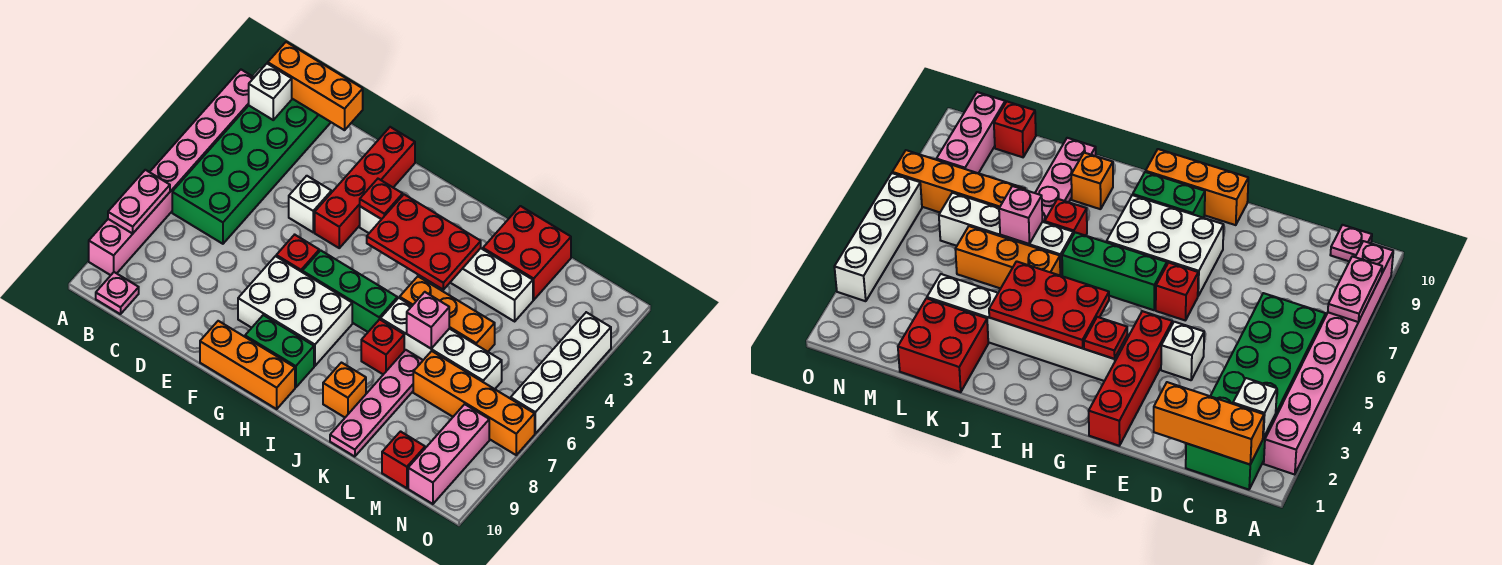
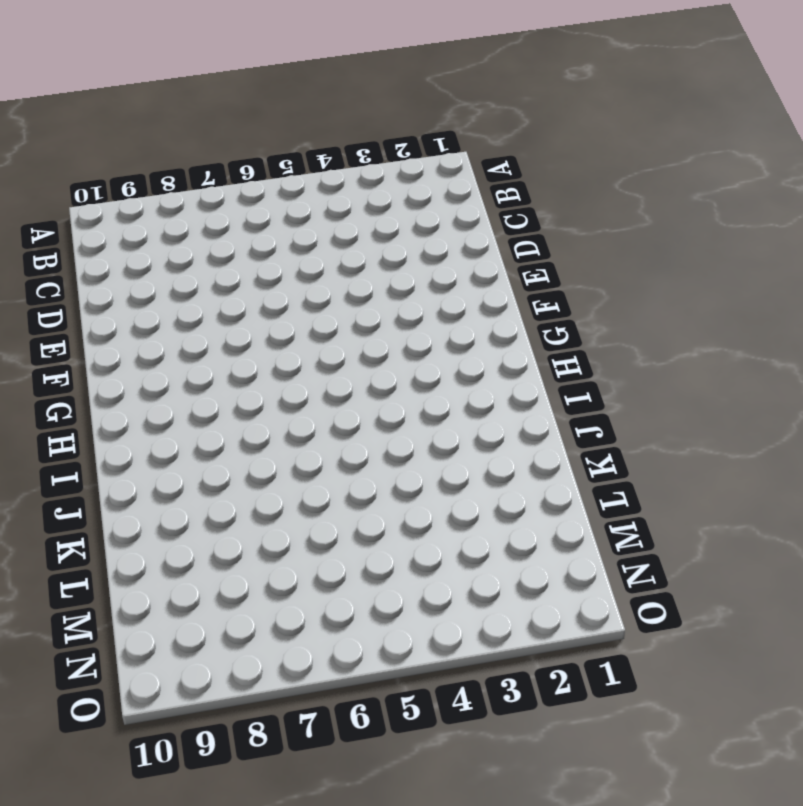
none -> pink 1x8 brick [89,70,254,275]
none -> green 2x6 brick [172,99,331,244]
none -> pink 1x1 plate [96,272,139,314]

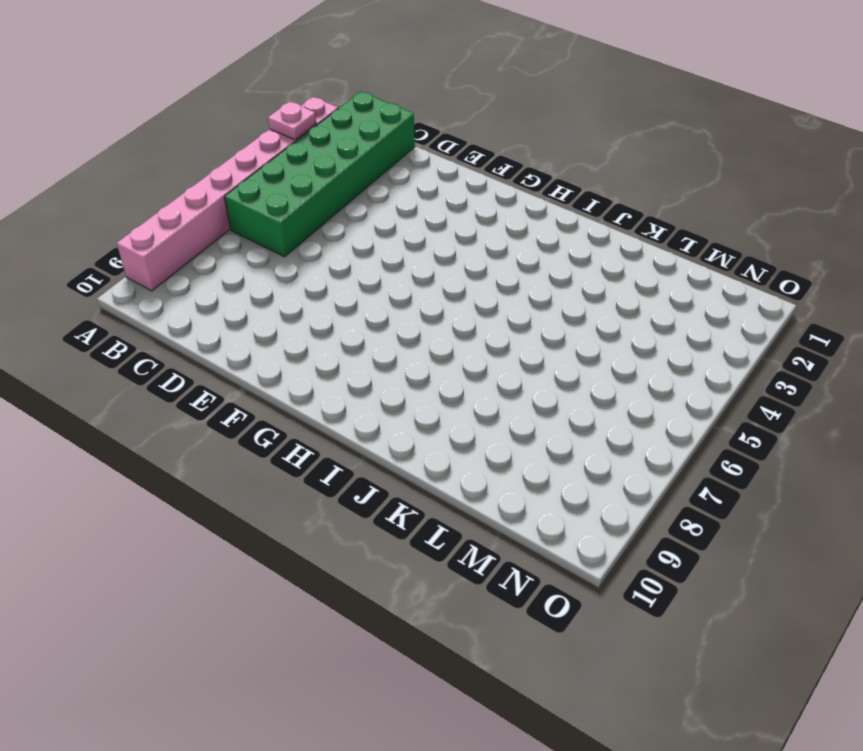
pink 1x1 plate [268,102,316,140] -> pink 1x1 plate moved to [96,272,139,314]
none -> white 1x1 brick [289,176,331,232]
none -> red 1x4 brick [315,127,415,248]
none -> red 1x1 brick [276,235,319,272]

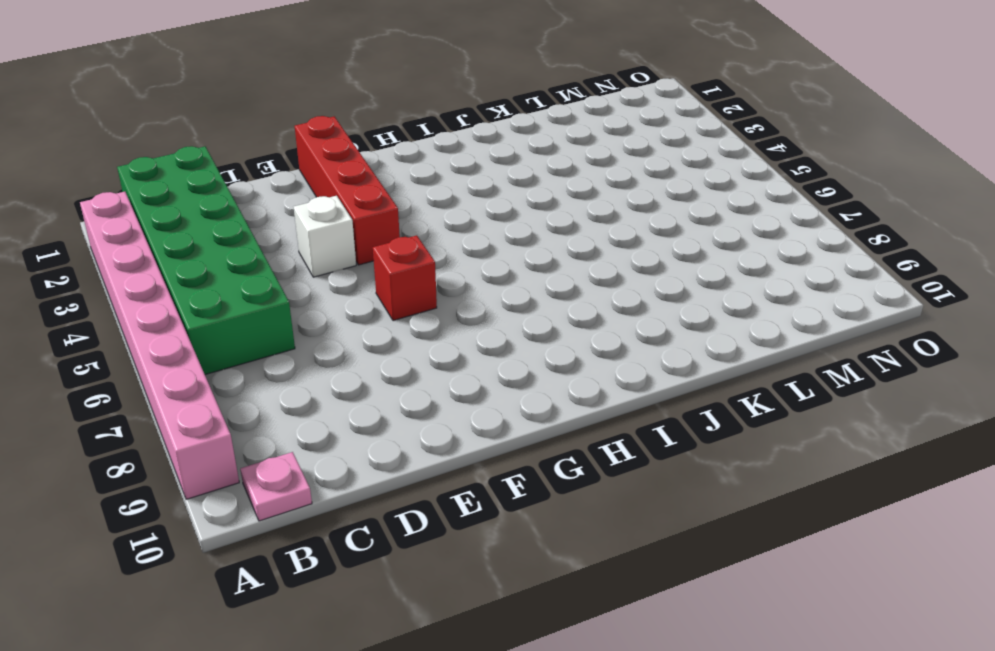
none -> white 2x3 brick [238,256,352,366]
none -> orange 1x3 brick [200,321,295,409]
none -> white 1x6 brick [360,207,533,321]

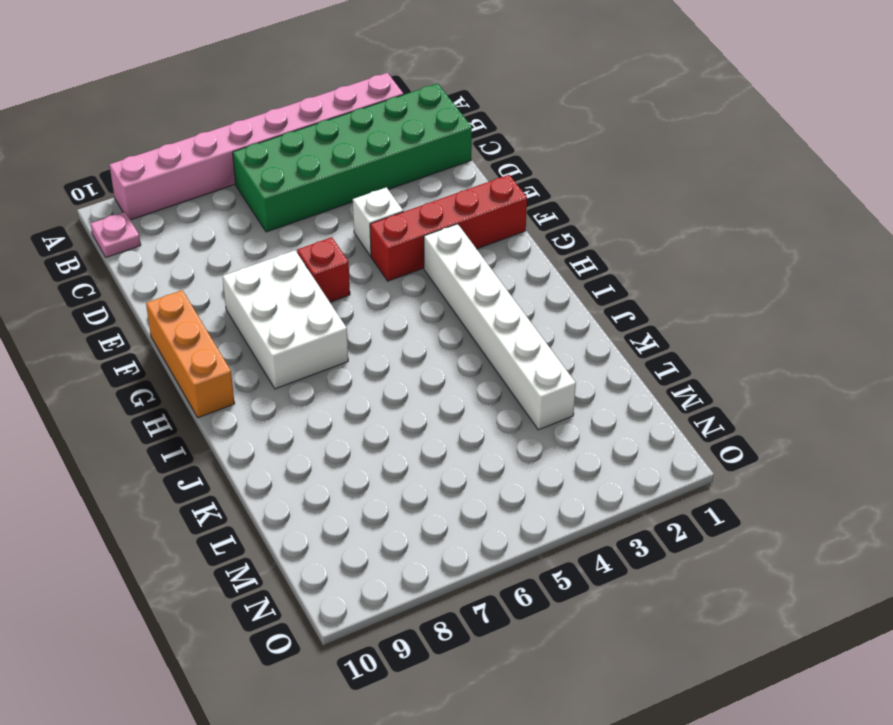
none -> green 1x3 brick [302,250,397,332]
none -> green 1x2 brick [245,315,314,388]
none -> orange 1x3 brick [400,277,495,352]

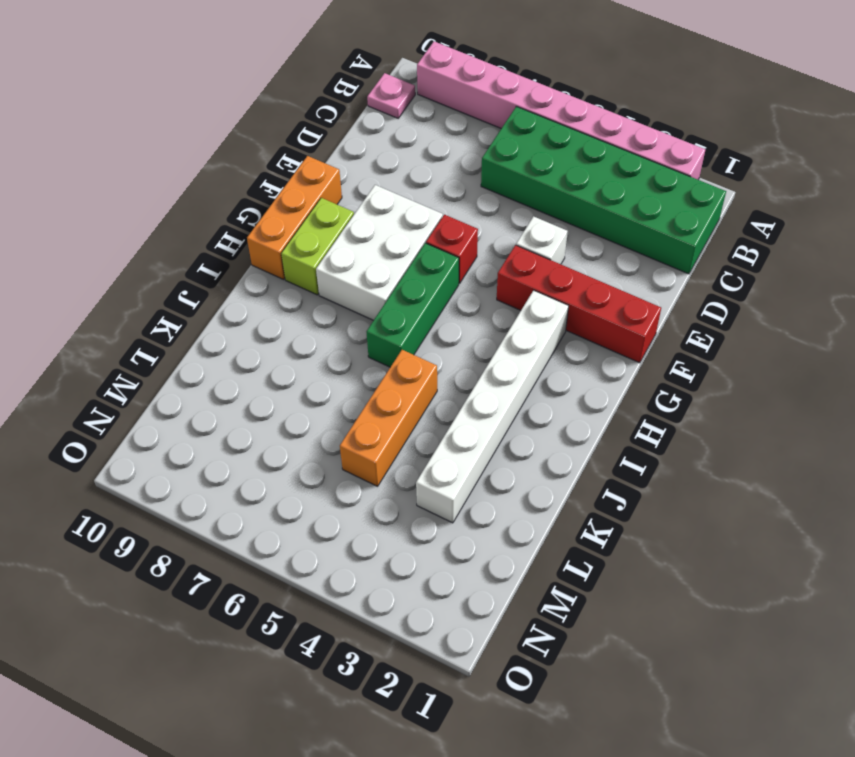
lime 1x2 brick [281,198,354,295] -> green 1x2 brick [245,315,314,388]
none -> white 1x4 brick [380,298,502,389]
none -> red 1x1 brick [361,319,404,374]
none -> orange 1x1 brick [323,363,366,417]

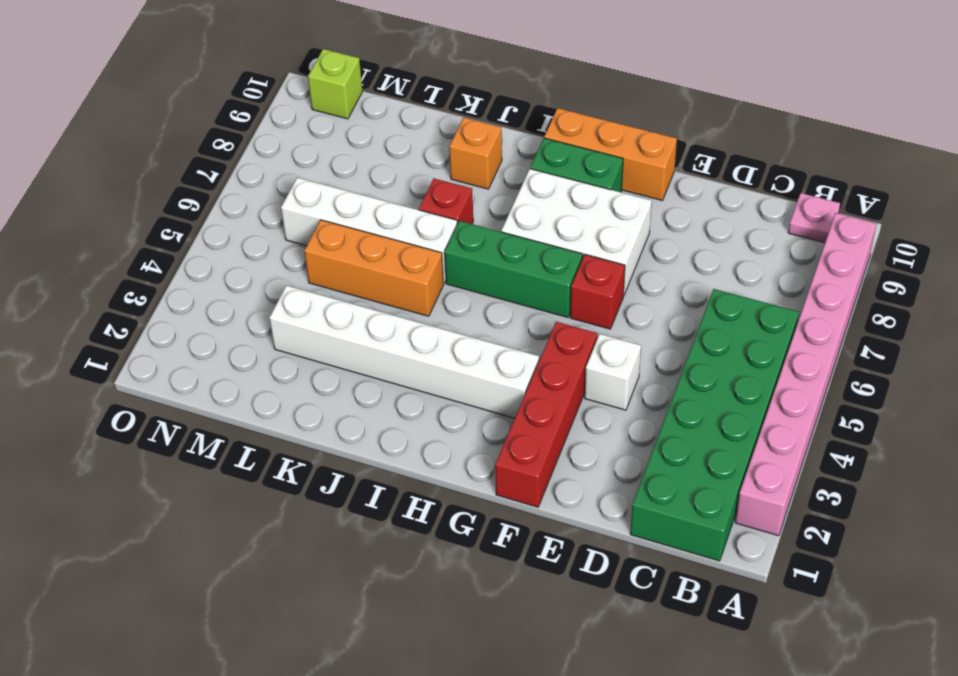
lime 1x1 brick [308,49,362,119] -> pink 1x3 brick [408,404,489,504]
none -> red 2x2 brick [483,206,571,300]
none -> pink 1x4 plate [330,350,423,457]
none -> orange 1x4 brick [413,351,535,455]

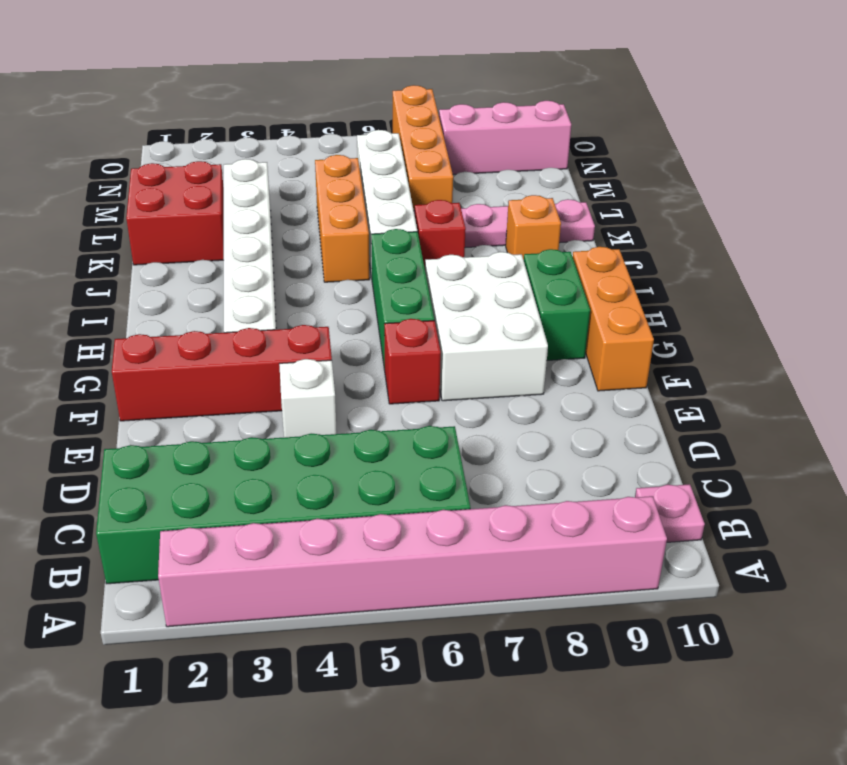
none -> red 1x1 brick [382,432,425,488]
none -> white 1x4 brick [511,312,611,433]
none -> pink 1x2 plate [108,170,170,233]

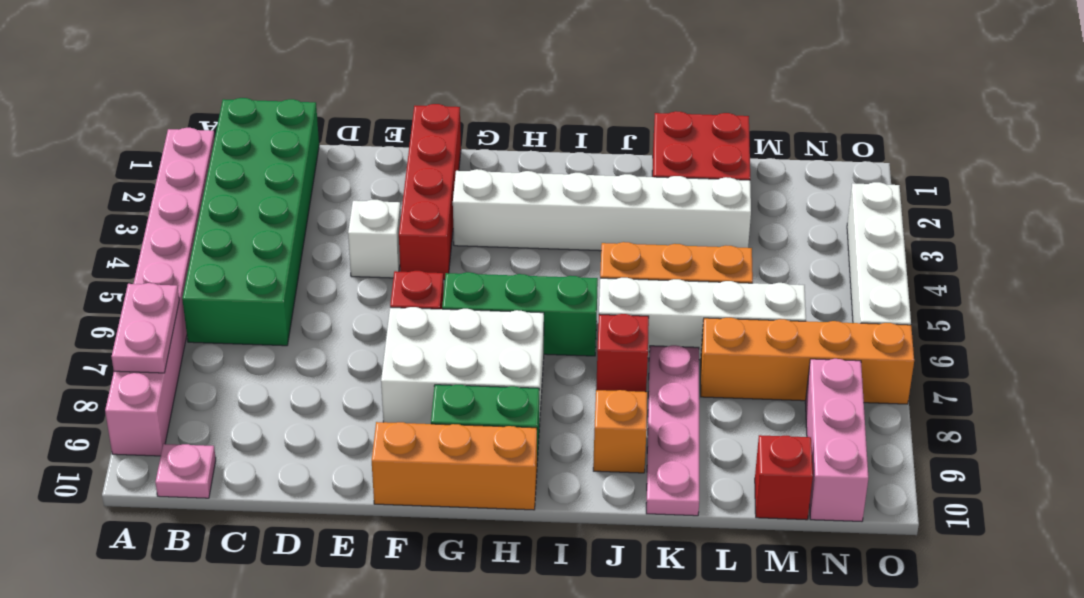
none -> orange 1x3 brick [268,42,363,130]
none -> white 1x1 brick [249,64,292,120]
none -> red 1x1 plate [360,179,403,219]

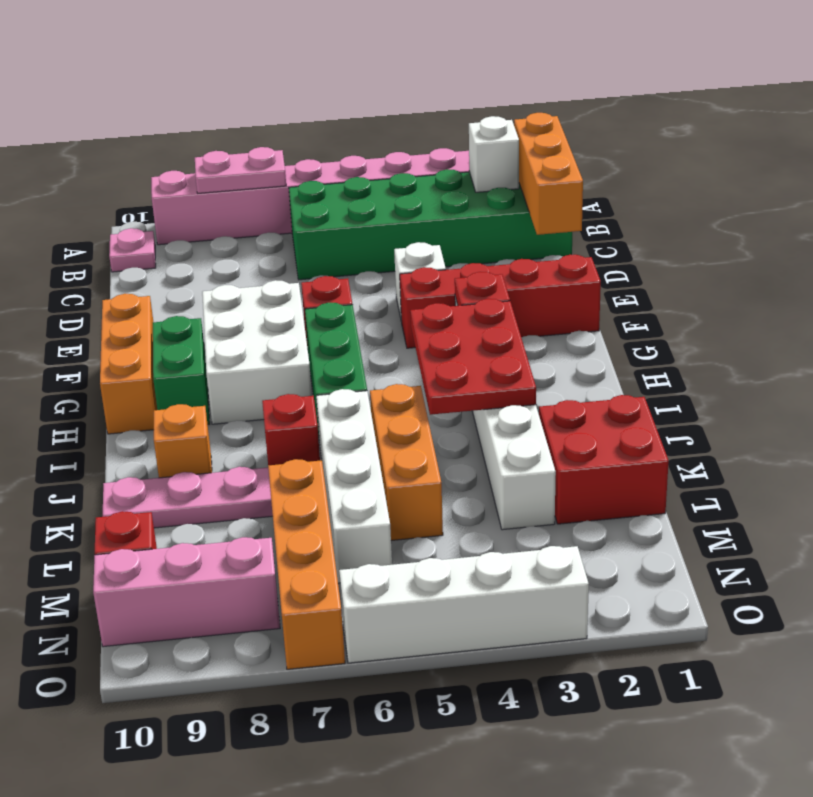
none -> pink 1x1 brick [407,292,449,349]

